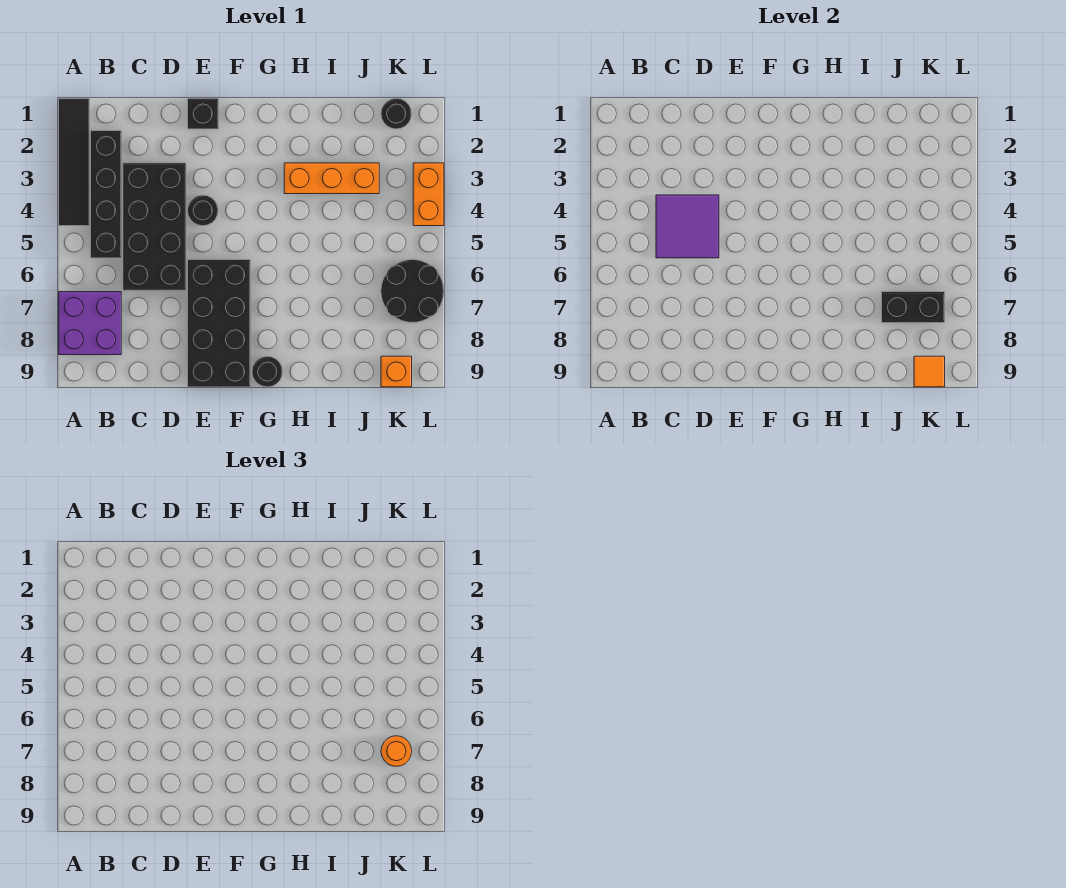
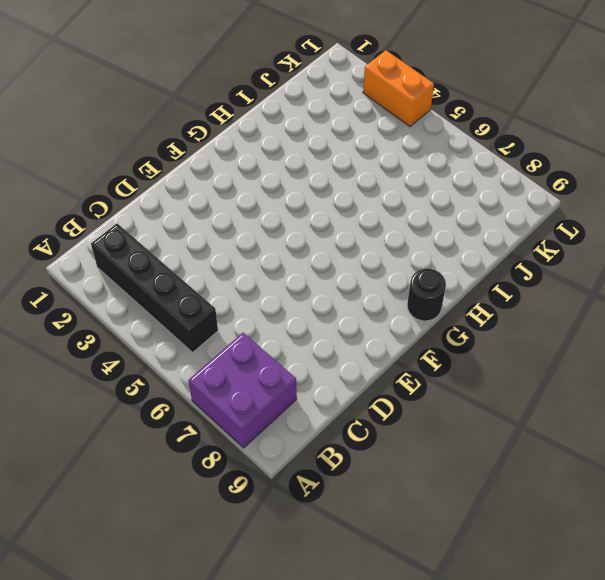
none -> black 1x4 tile [59,98,89,226]
none -> black 2x4 brick [123,163,186,290]
none -> black 1x1 brick [188,98,218,129]

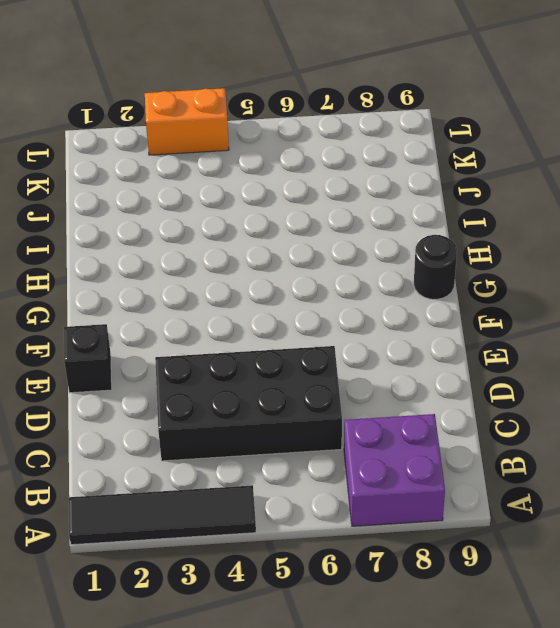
none -> black 1x4 brick [91,131,121,258]
none -> black 1x1 round brick [188,195,218,226]
none -> black 2x4 brick [188,260,250,387]

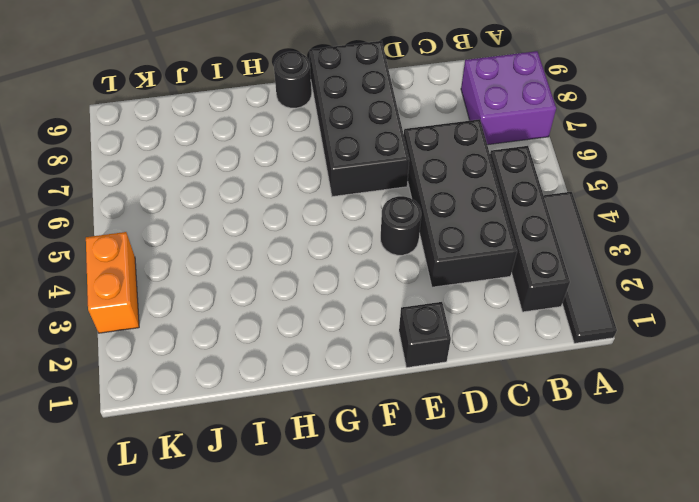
none -> orange 1x3 brick [284,163,379,194]
none -> black 1x1 round brick [381,98,412,129]
none -> black 2x2 round brick [381,260,444,322]

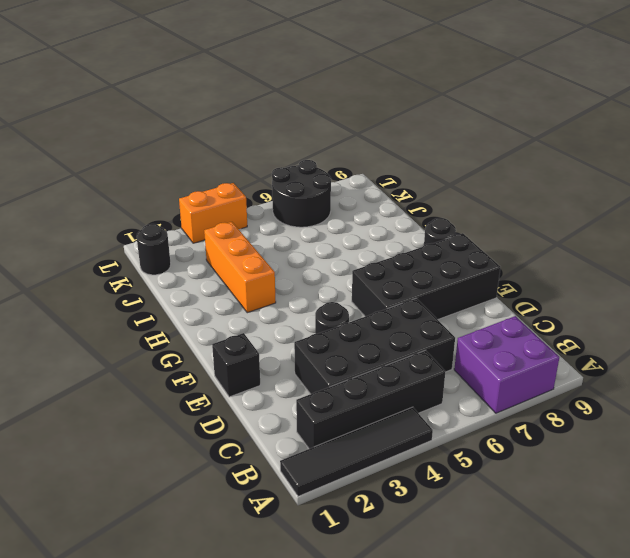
none -> orange 1x1 brick [381,356,412,387]
none -> purple 2x2 tile [656,195,719,258]
none -> black 1x2 brick [882,292,945,323]

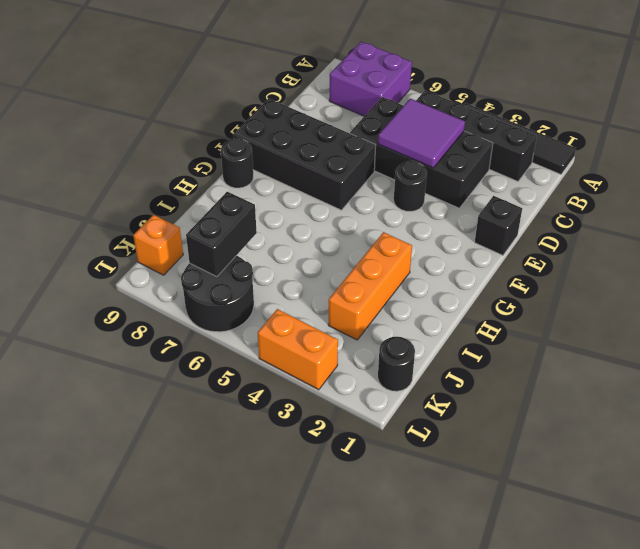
none -> orange 1x1 tile [914,356,945,387]
none -> orange 1x1 round brick [381,736,412,766]

